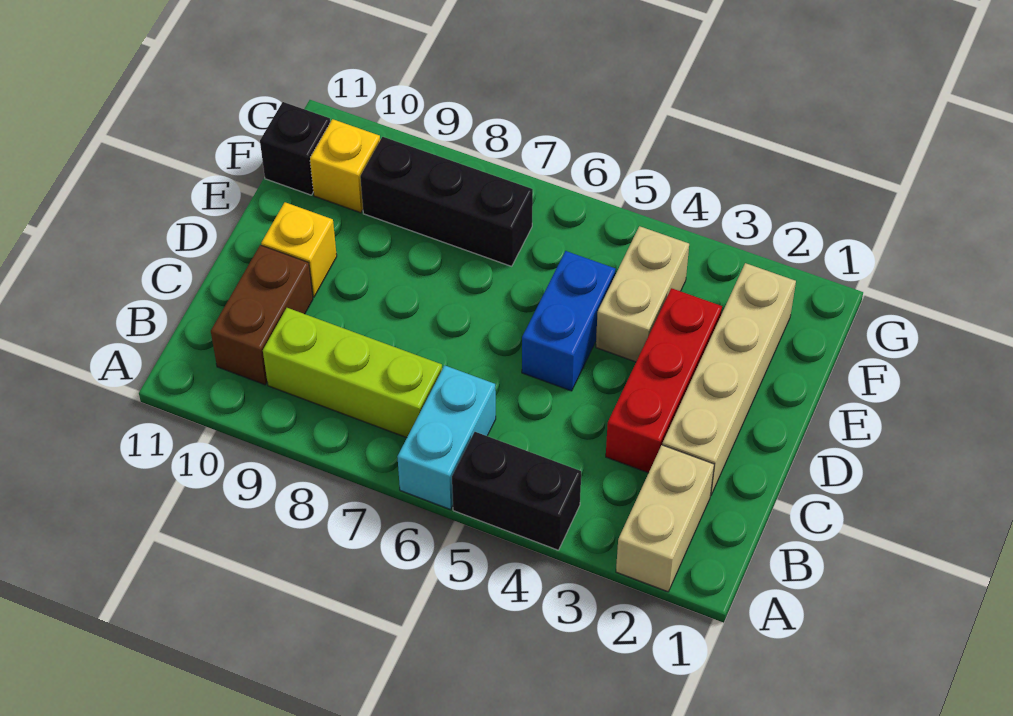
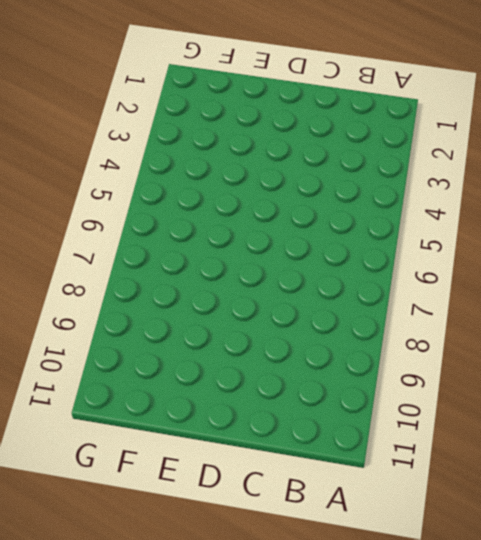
none -> tan 1x2 brick [616,445,714,592]
none -> black 1x2 brick [452,432,581,550]
none -> cyan 1x2 brick [397,365,496,510]

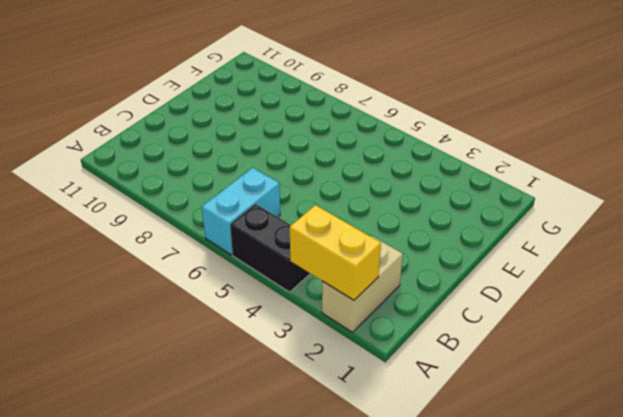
yellow 1x2 brick [290,205,381,300] -> none
none -> lime 1x3 brick [263,308,442,438]
none -> brown 1x2 brick [211,245,313,385]
none -> tan 1x4 brick [662,263,796,496]

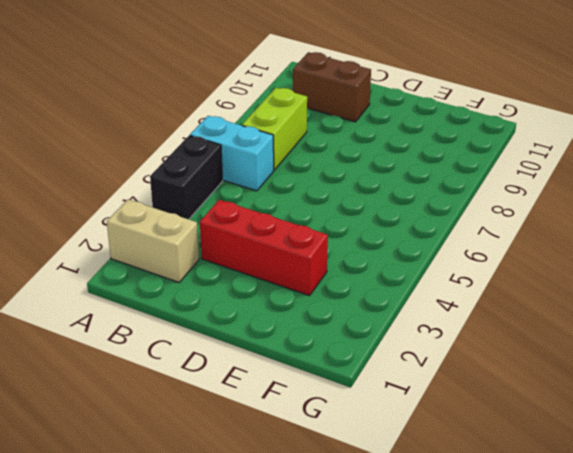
lime 1x2 brick [242,88,307,170] -> lime 1x3 brick [263,308,442,438]
none -> tan 1x4 brick [662,263,796,496]
none -> blue 1x2 brick [522,251,615,391]
none -> yellow 1x1 brick [261,202,337,297]

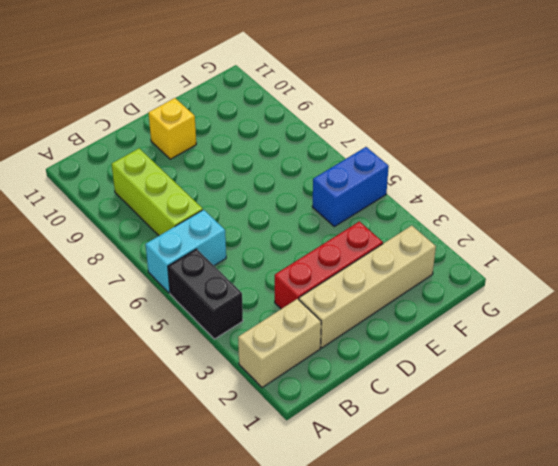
blue 1x2 brick [312,147,389,227] -> blue 1x2 brick moved to [522,251,615,391]
none -> brown 1x2 brick [211,245,313,385]
none -> tan 1x2 brick [596,226,689,362]
none -> black 1x3 brick [360,137,533,266]

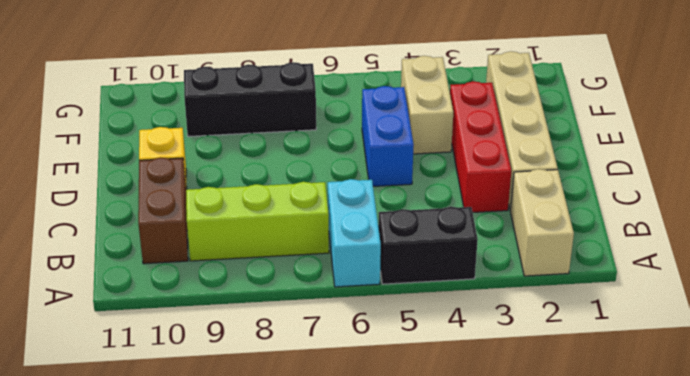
none -> yellow 1x1 brick [310,119,380,213]
none -> black 1x1 brick [260,102,330,195]

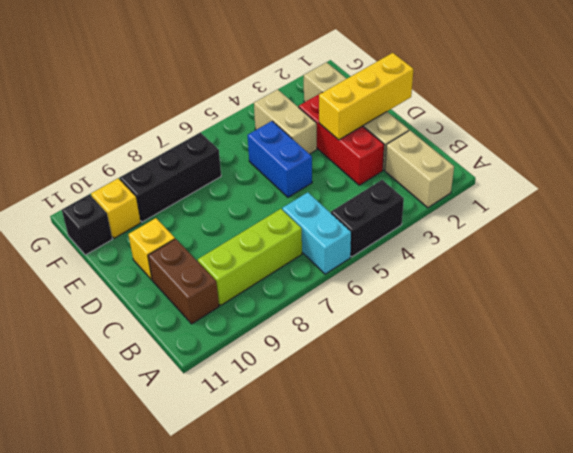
yellow 1x3 brick [319,53,413,140] -> none

